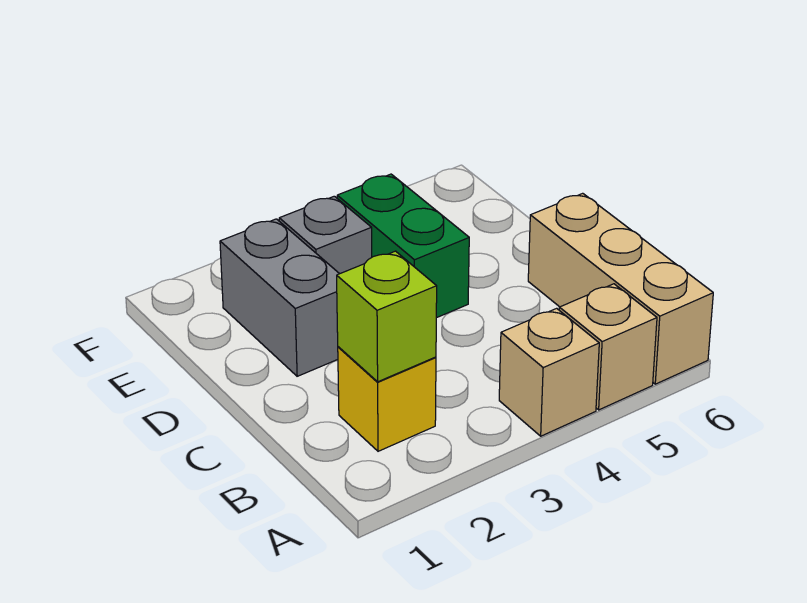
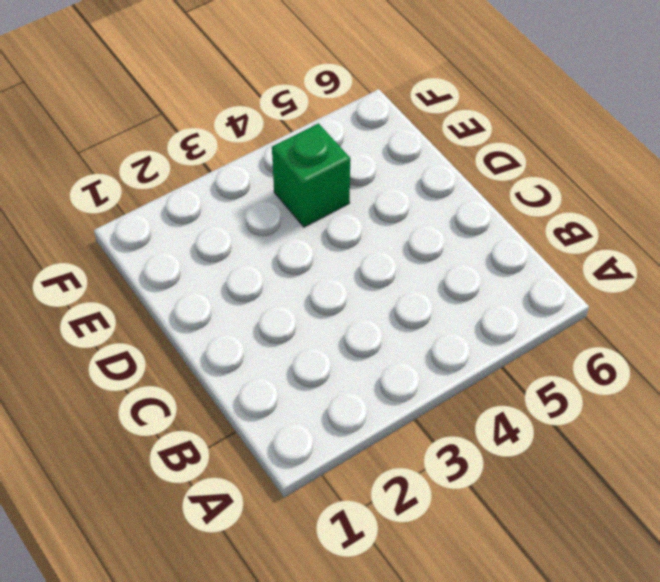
green 1x1 brick [272,123,350,227] -> green 1x2 brick [337,174,469,318]
none -> tan 1x1 brick [499,308,599,436]
none -> tan 1x1 brick [559,284,657,410]

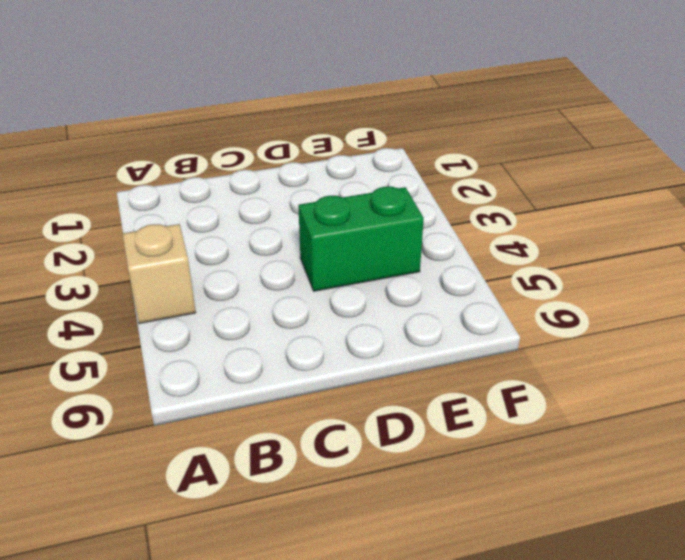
none -> tan 1x1 brick [559,284,657,410]
none -> tan 1x3 brick [528,193,713,384]

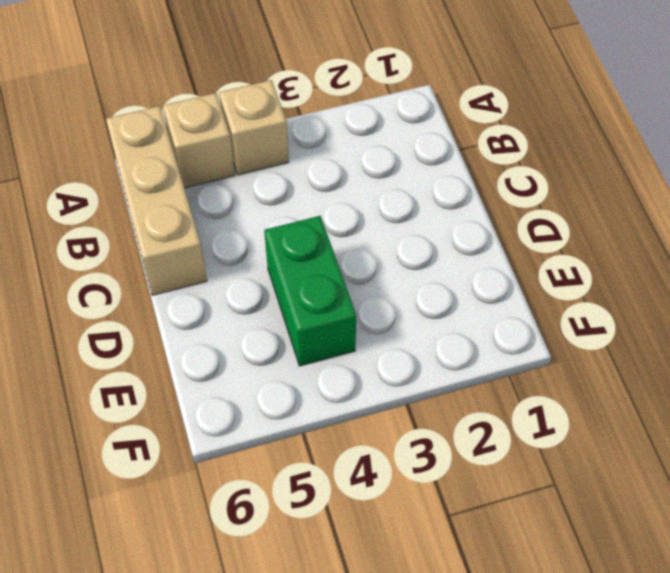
none -> yellow 1x1 brick [338,347,436,451]
none -> grey 1x2 brick [220,219,339,376]

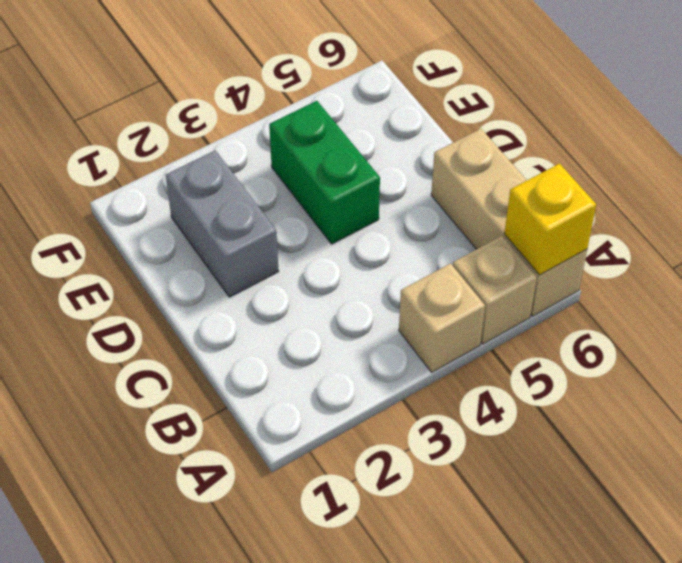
yellow 1x1 brick [504,164,596,275] -> yellow 1x1 brick moved to [338,347,436,451]
none -> grey 1x1 brick [279,196,372,274]
none -> lime 1x1 brick [337,251,437,382]

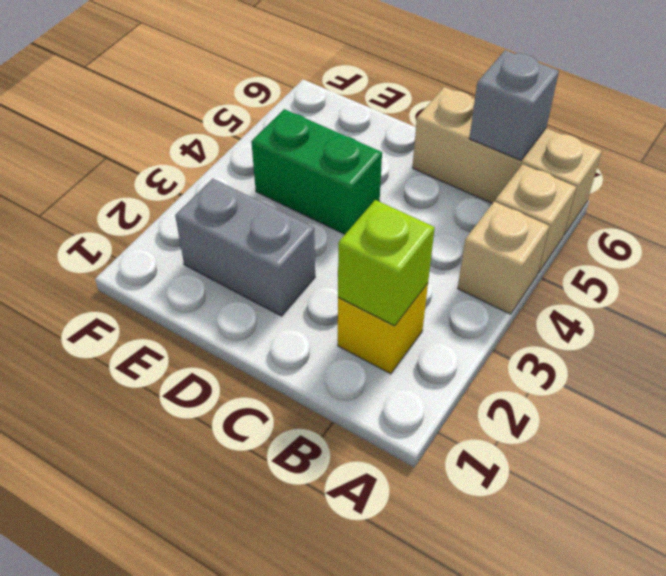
grey 1x1 brick [469,50,559,160] -> grey 1x1 brick moved to [279,196,372,274]

